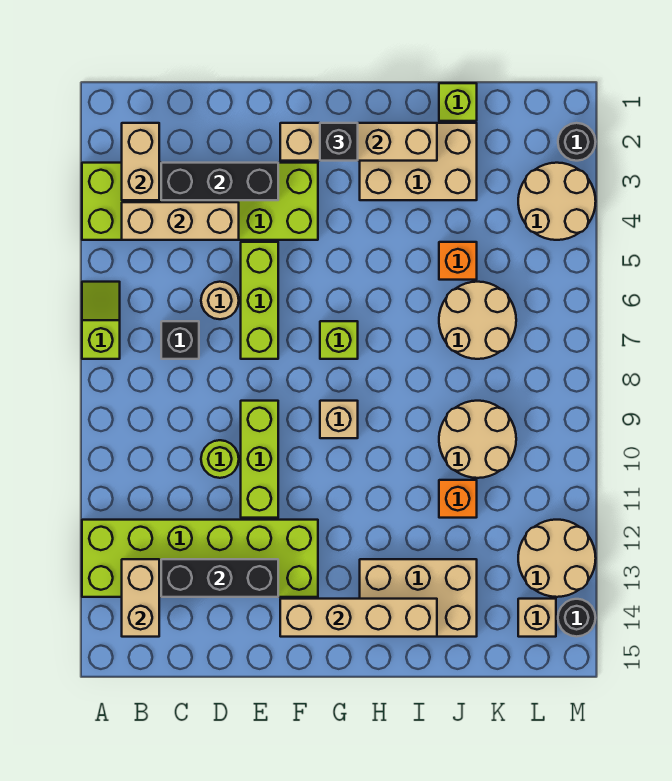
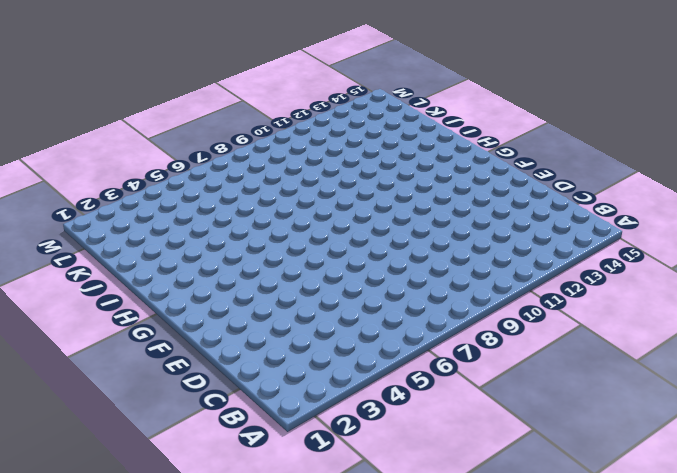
none -> lime 2x6 brick [82,163,318,240]
none -> lime 1x2 slope [82,282,120,359]
none -> lime 2x6 brick [82,520,318,597]
none -> black 1x1 brick [161,321,199,359]

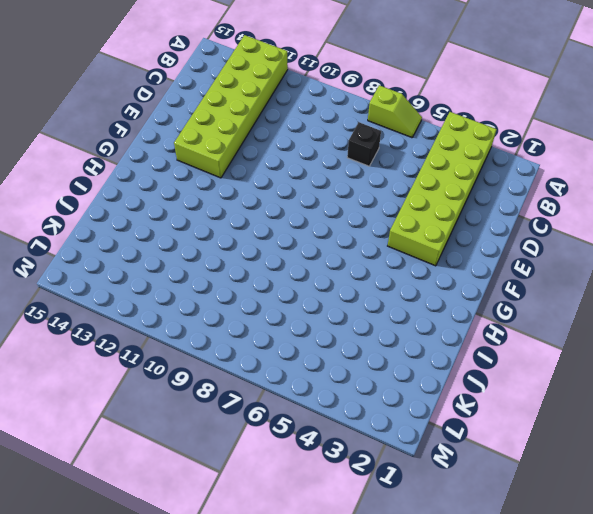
none -> tan 1x1 round brick [201,282,239,319]
none -> lime 1x1 round brick [201,440,239,478]
none -> lime 1x3 brick [241,242,278,359]
none -> lime 1x3 brick [241,401,278,518]

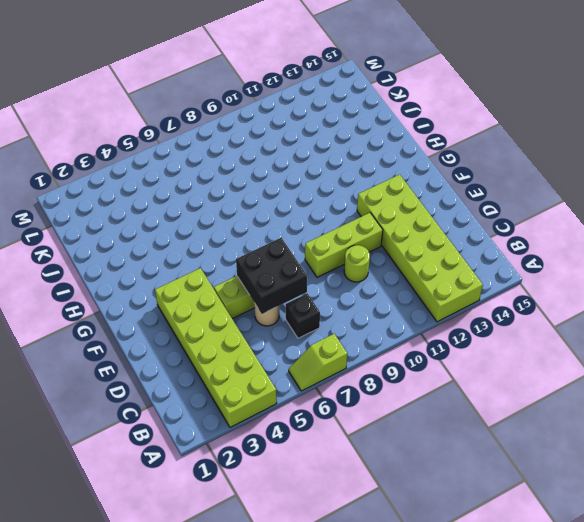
black 2x2 brick [236,238,307,314] -> none
none -> lime 1x1 brick [320,321,358,359]
none -> tan 1x1 brick [320,401,358,438]
none -> tan 2x3 brick [360,123,477,200]
none -> tan 2x3 brick [360,559,477,637]

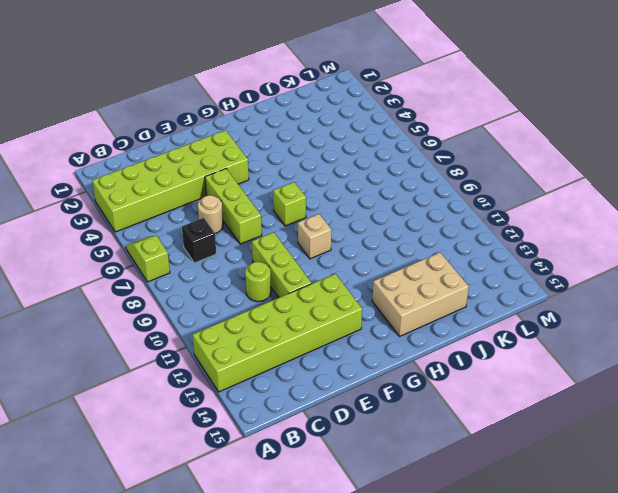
none -> tan 2x3 brick [360,123,477,200]
none -> lime 1x1 brick [439,83,477,121]
none -> orange 1x1 brick [439,242,477,280]
none -> tan 2x2 round brick [439,282,516,359]

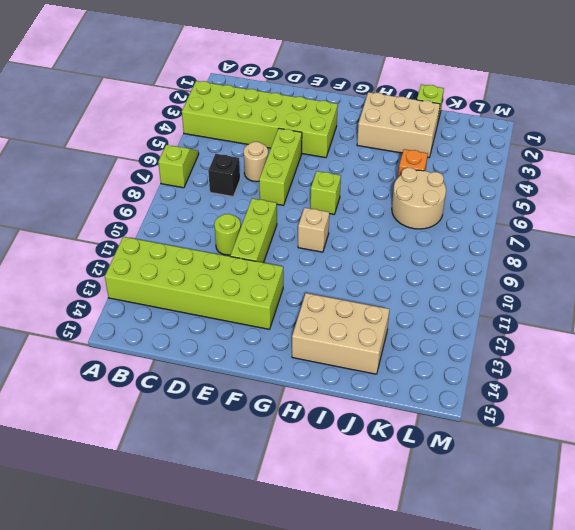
none -> tan 2x2 round brick [439,401,516,478]
none -> orange 1x1 brick [439,480,477,518]
none -> tan 2x2 round brick [518,163,596,240]
none -> tan 2x2 round brick [518,520,596,597]

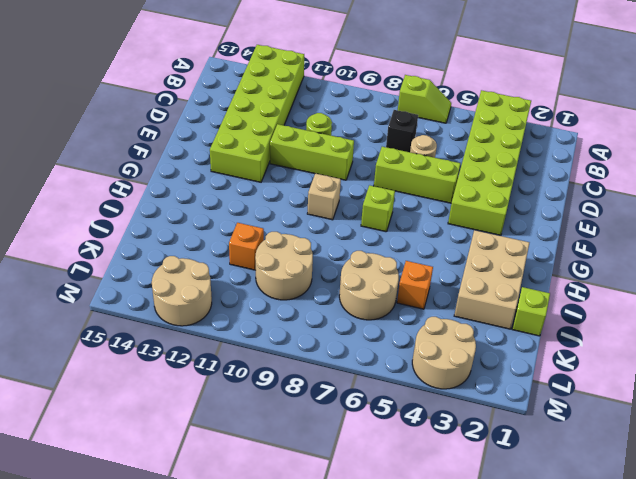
none -> tan 2x3 brick [360,559,477,637]
none -> tan 1x1 brick [518,599,556,637]
none -> black 1x1 round brick [558,123,596,161]
none -> black 1x1 round brick [558,599,596,637]

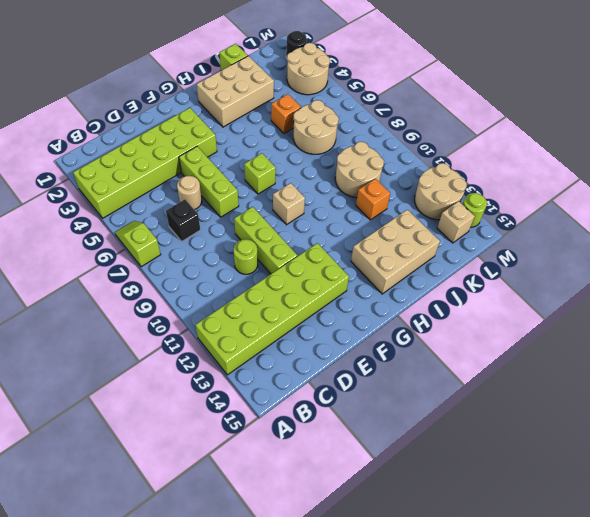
lime 1x1 round brick [463,193,487,227] -> black 1x1 round brick [558,599,596,637]
none -> tan 1x2 brick [122,123,159,200]
none -> tan 1x3 brick [122,202,239,240]
none -> tan 1x2 brick [122,559,159,637]
none -> black 1x3 brick [161,163,278,200]

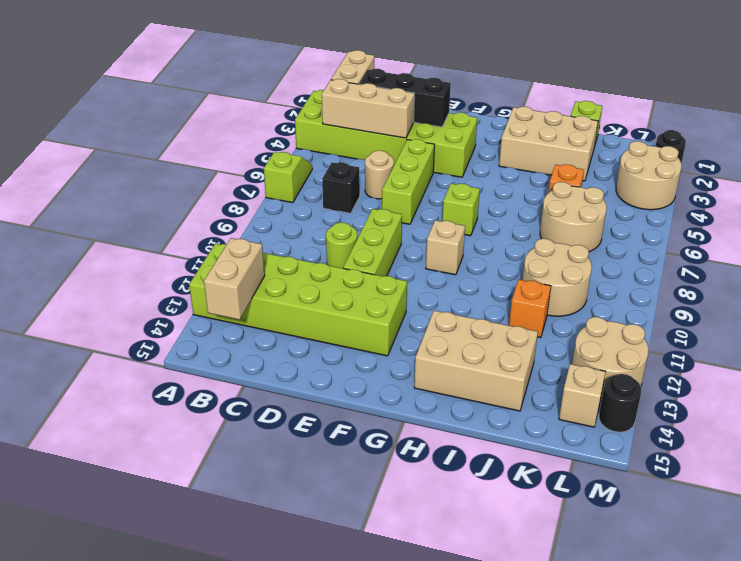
none -> black 1x3 brick [161,559,278,597]
none -> tan 1x4 brick [280,123,437,161]
none -> tan 1x4 brick [280,599,437,637]
none -> black 1x1 brick [320,123,358,161]

